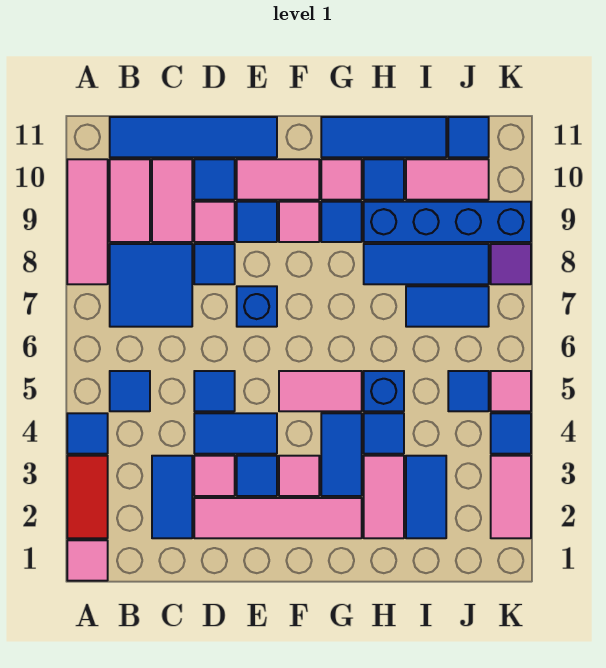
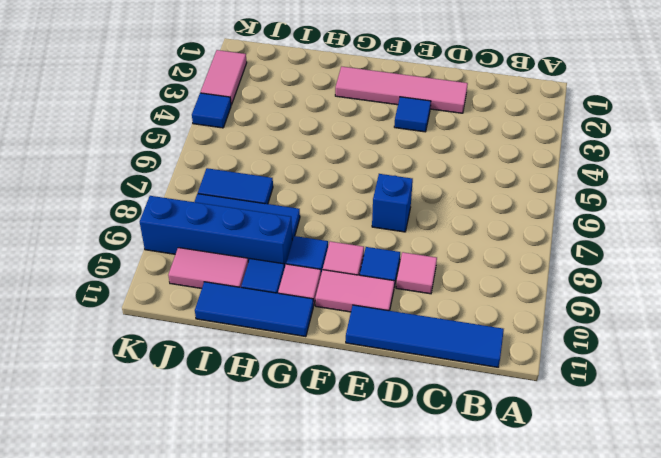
none -> pink 1x1 tile [67,540,108,581]
none -> red 1x2 tile [67,456,108,538]
none -> blue 1x1 tile [67,413,108,454]
none -> pink 1x3 tile [67,159,108,284]

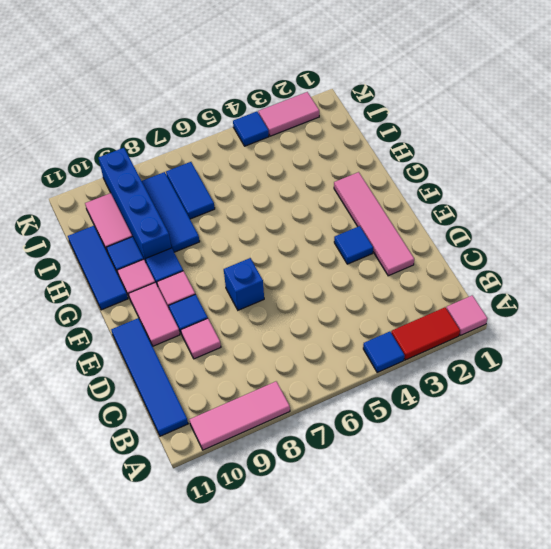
none -> blue 1x1 tile [110,371,150,411]
none -> blue 2x2 tile [110,244,192,327]
none -> pink 1x2 tile [110,159,150,242]
none -> blue 1x2 tile [152,456,192,538]

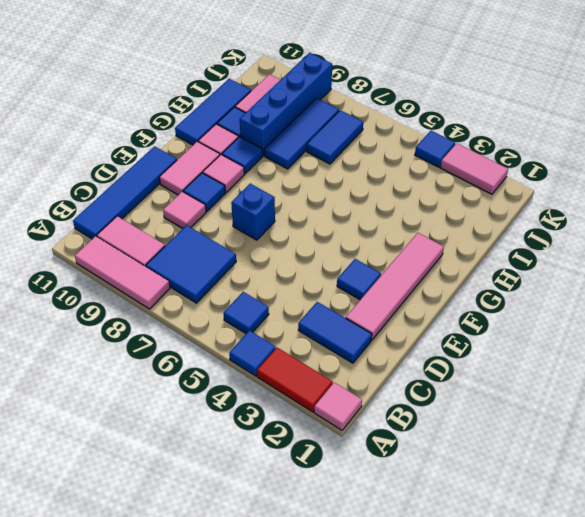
none -> pink 1x2 tile [152,159,192,242]
none -> pink 1x1 tile [194,456,235,496]
none -> blue 1x2 tile [194,413,277,454]
none -> blue 1x1 tile [194,371,235,411]

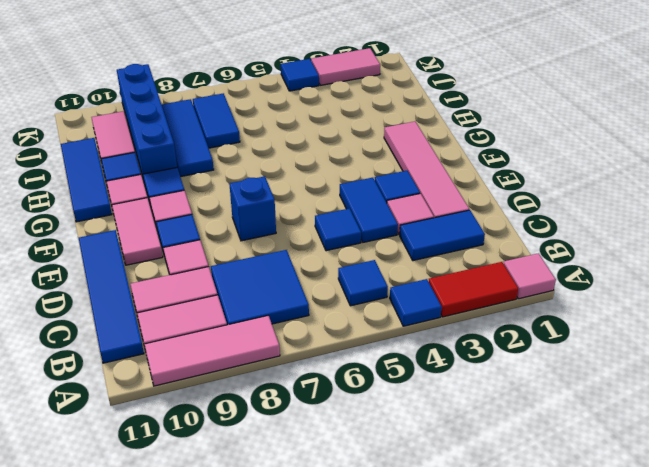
none -> blue 1x1 tile [194,244,235,284]
none -> blue 1x1 tile [194,159,235,200]
none -> pink 1x1 tile [279,456,319,496]
none -> pink 1x2 tile [279,371,362,411]

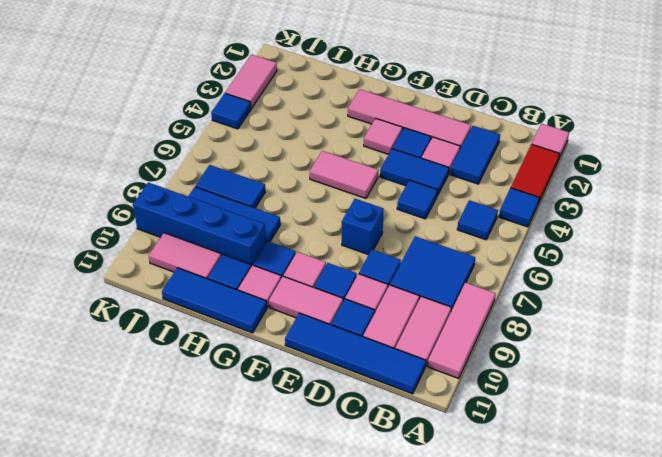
none -> blue 1x2 tile [321,413,362,496]
none -> pink 1x2 tile [364,456,404,538]
none -> blue 1x1 tile [364,413,404,454]
none -> blue 1x1 brick [364,371,404,411]

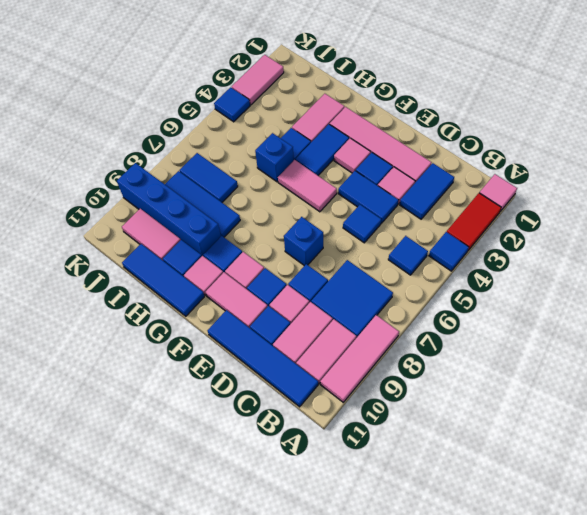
none -> blue 1x2 tile [406,456,446,538]
none -> blue 1x1 tile [448,371,489,411]
none -> blue 1x1 tile [448,117,489,157]
none -> pink 1x1 tile [491,371,531,411]

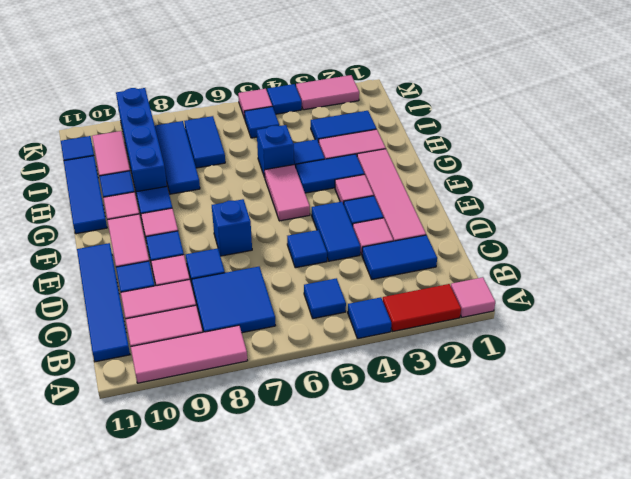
none -> purple 1x1 tile [491,244,531,284]

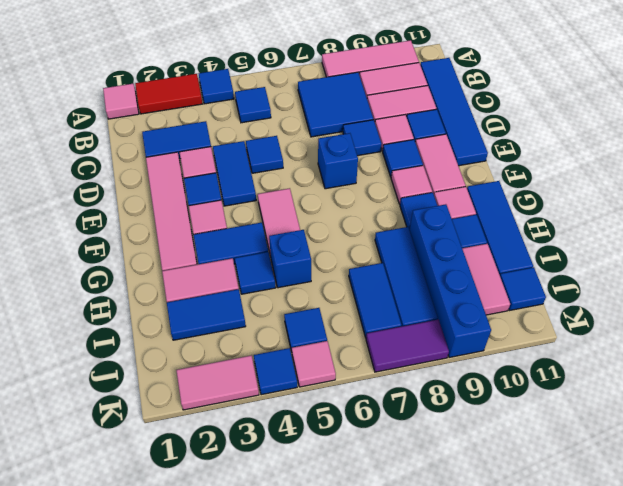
purple 1x2 tile [366,320,449,372] -> purple 1x1 tile [491,244,531,284]

